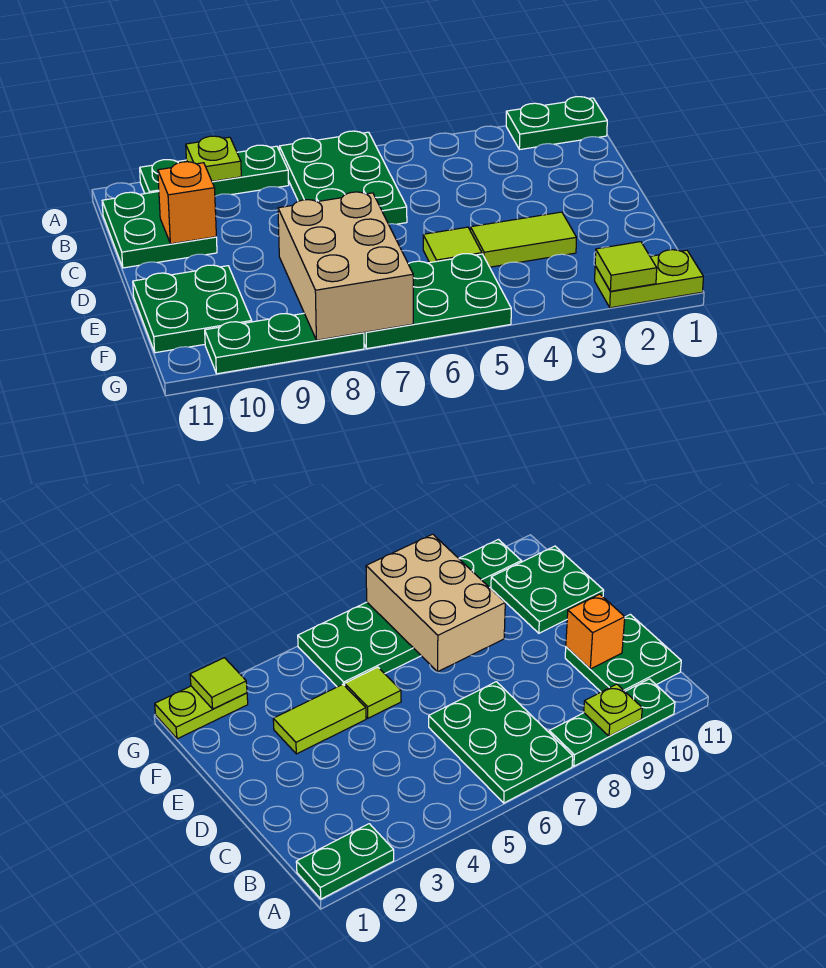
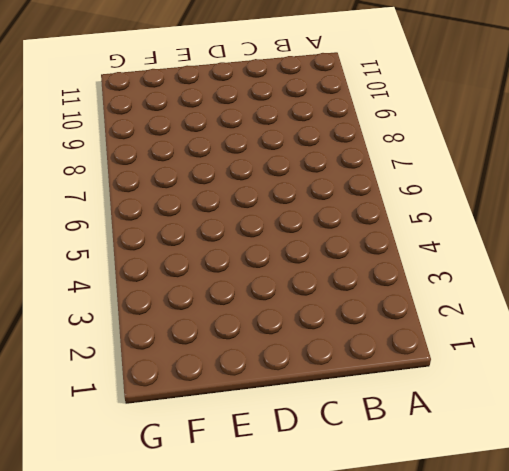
none -> green 1x2 plate [506,97,607,150]
none -> green 2x3 plate [279,131,407,224]
none -> green 1x3 plate [140,145,289,196]

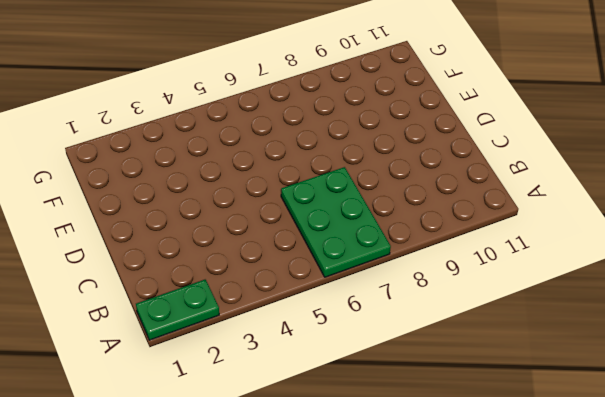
none -> green 1x3 plate [140,145,289,196]
none -> green 2x2 plate [102,192,217,268]
none -> lime 1x2 tile [470,212,577,267]

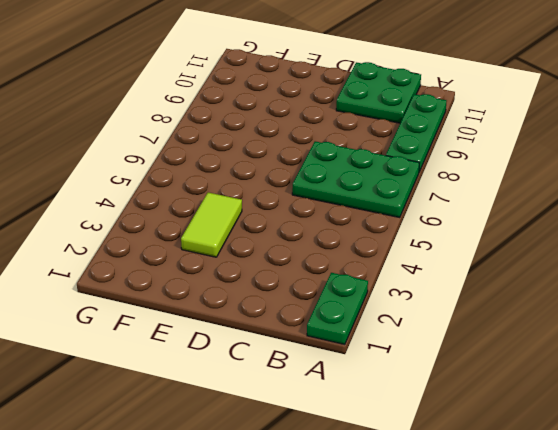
none -> lime 1x1 tile [423,227,482,263]
none -> green 2x2 plate [133,265,252,353]
none -> green 2x3 plate [364,254,511,349]

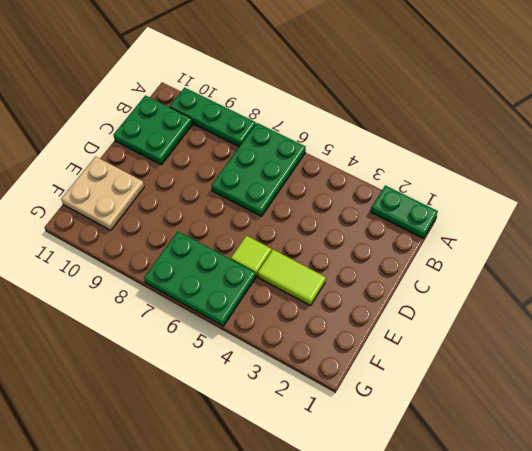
tan 2x2 plate [61,157,144,230] -> green 2x2 plate [133,265,252,353]
none -> lime 1x2 plate [595,250,703,308]
none -> green 1x3 plate [205,313,364,374]
none -> lime 1x1 plate [186,136,241,181]

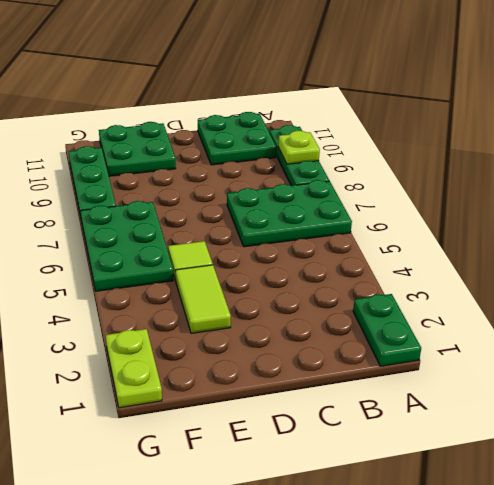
none -> orange 1x1 brick [158,162,216,244]
none -> tan 2x3 brick [278,192,413,340]
none -> lime 1x1 tile [595,242,657,291]

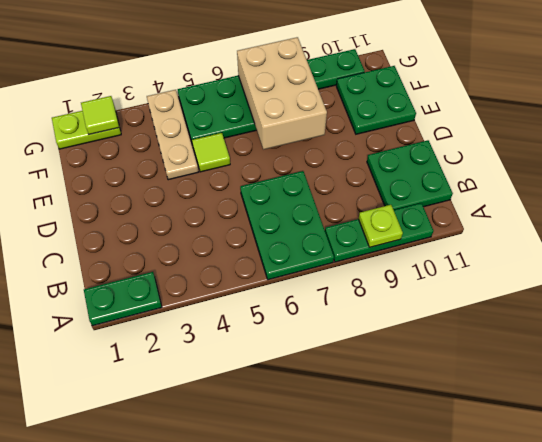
tan 1x3 plate [147,90,198,180] -> lime 1x2 tile [470,212,577,267]
none -> orange 1x1 brick [158,162,216,244]

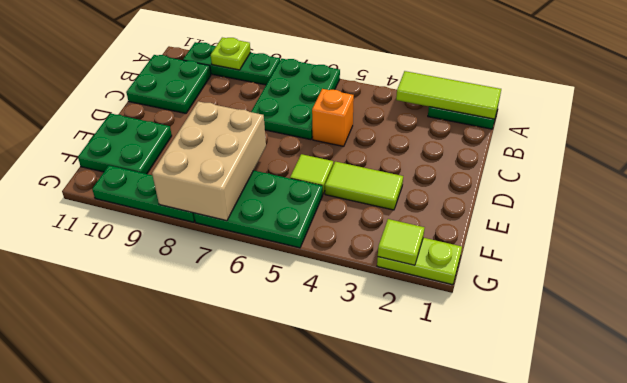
lime 1x3 tile [396,71,501,119] -> none
orange 1x1 brick [312,89,354,146] -> orange 1x1 brick moved to [158,162,216,244]

